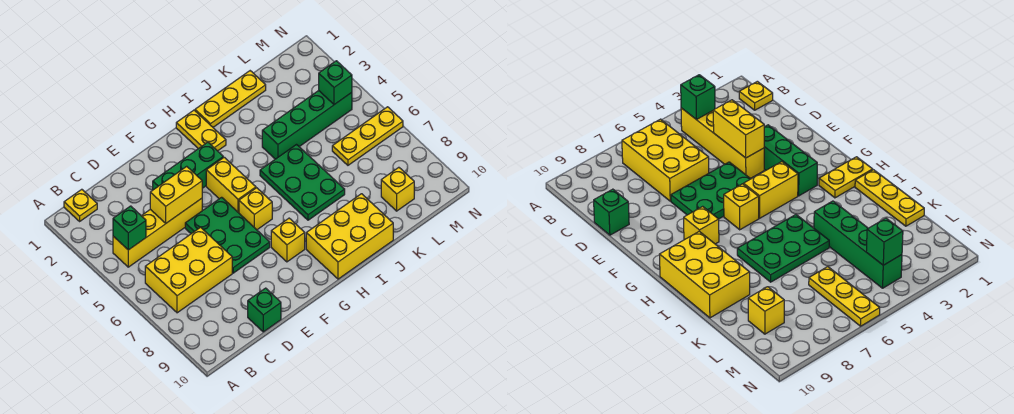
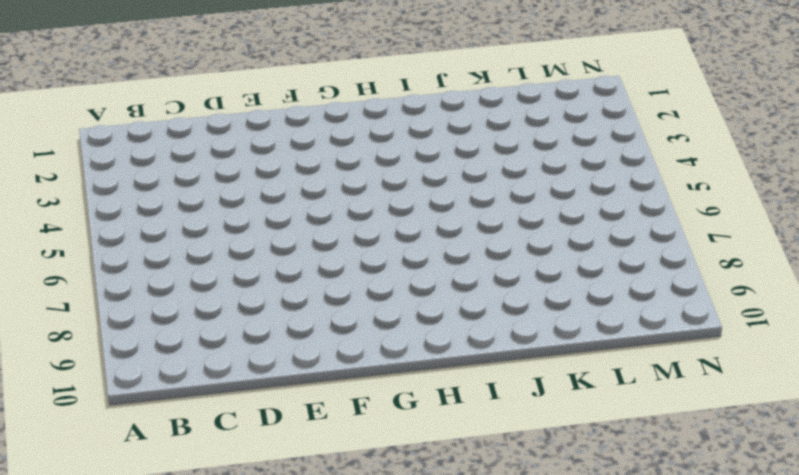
none -> yellow 1x1 plate [64,189,97,221]
none -> yellow 1x4 brick [113,198,202,267]
none -> yellow 2x3 brick [145,227,232,313]

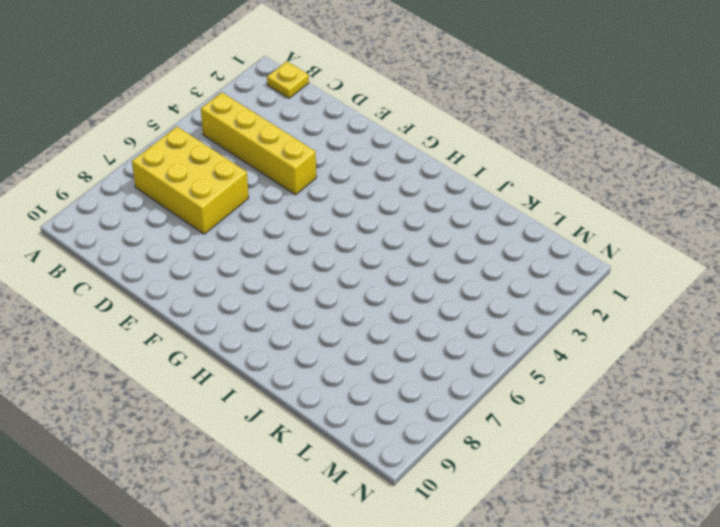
none -> green 1x1 brick [248,288,281,332]
none -> green 1x3 brick [153,142,223,190]
none -> green 2x3 plate [185,197,270,273]

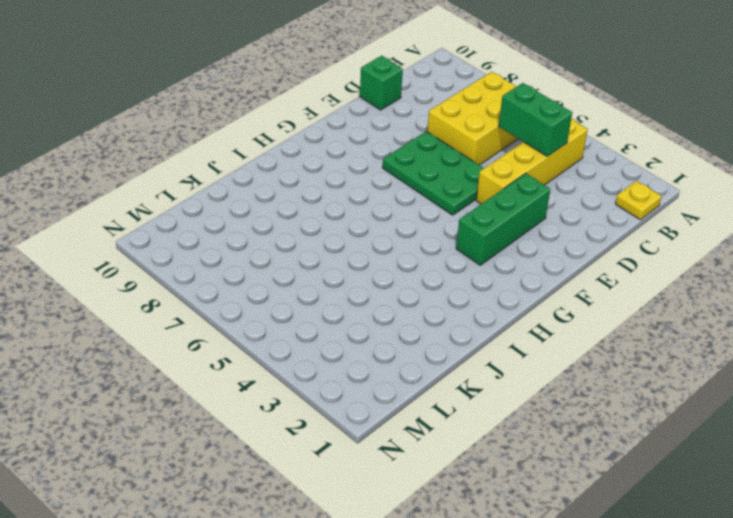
green 1x2 brick [499,83,572,156] -> none
none -> yellow 1x2 brick [206,157,256,213]
none -> yellow 1x1 brick [239,188,272,230]
none -> yellow 1x1 brick [271,218,305,262]

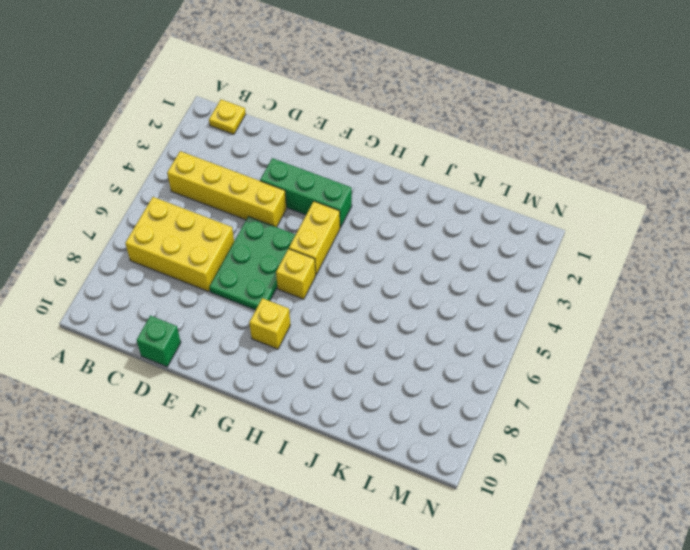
none -> yellow 1x2 plate [176,110,226,151]
none -> yellow 2x3 brick [306,194,393,279]
none -> yellow 1x3 plate [195,71,266,127]

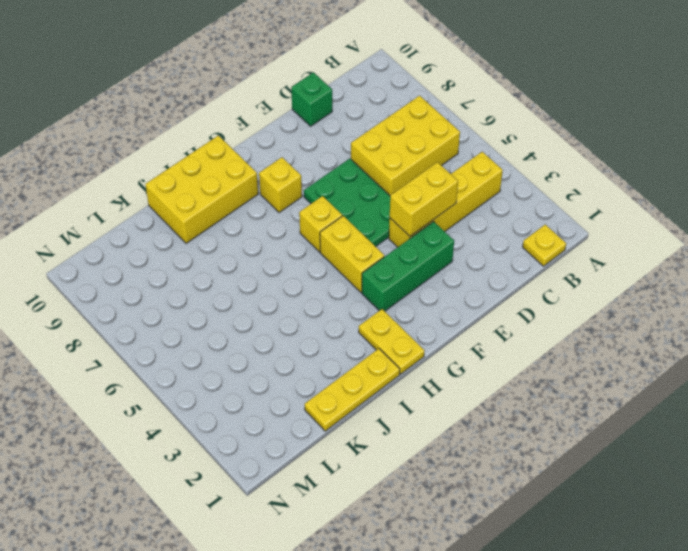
none -> green 2x3 plate [260,145,345,220]
none -> green 1x4 brick [262,91,352,159]
none -> yellow 1x3 plate [332,107,403,165]

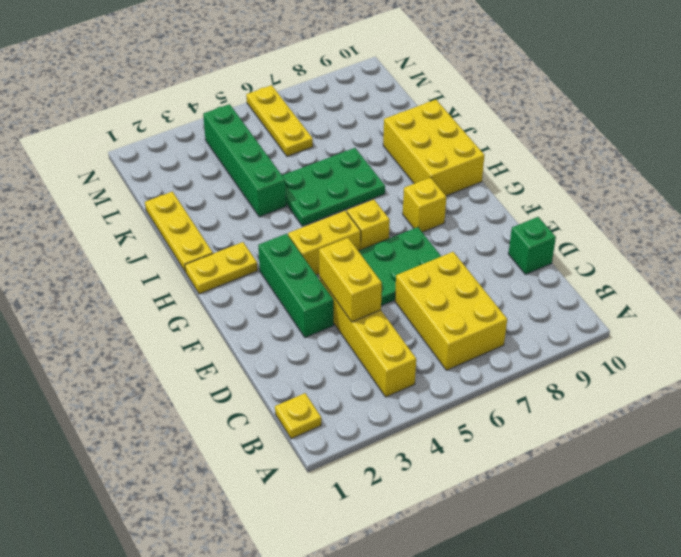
none -> yellow 1x1 brick [381,167,414,211]
none -> green 1x1 brick [113,206,146,250]
none -> green 1x1 brick [319,61,352,105]

